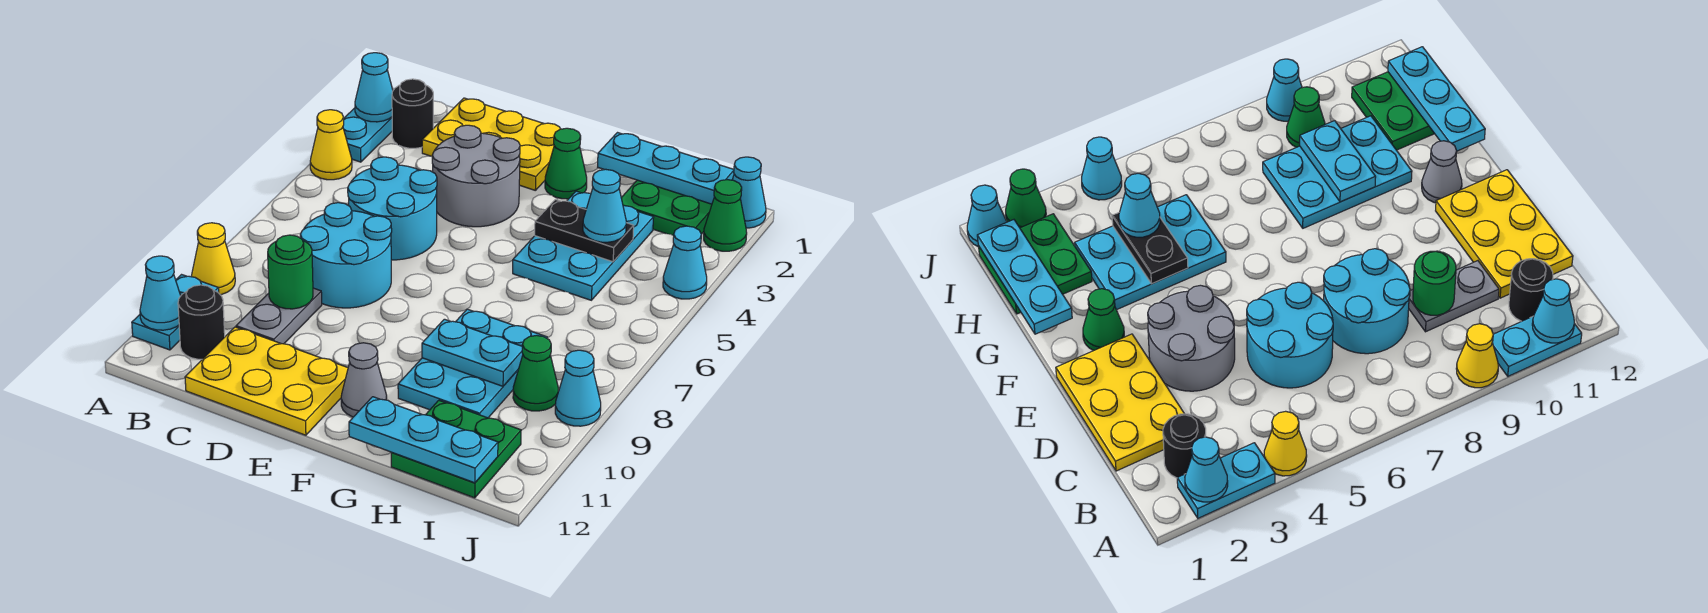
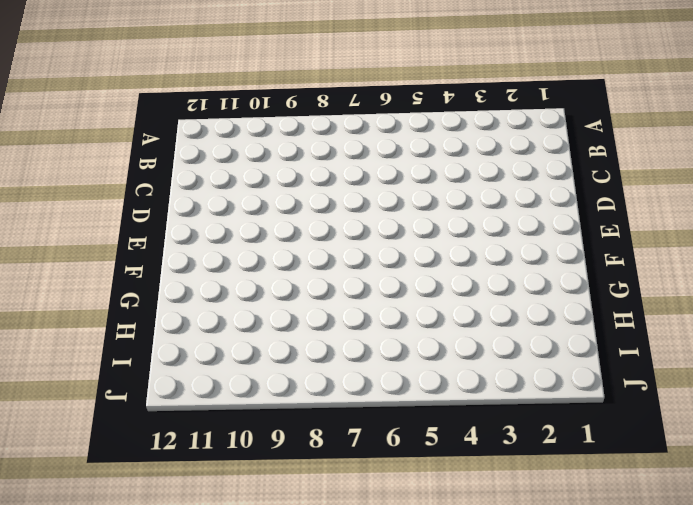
none -> cyan 1x2 plate [343,108,392,162]
none -> yellow 1x1 cone [310,110,352,180]
none -> yellow 1x1 cone [191,223,235,295]
none -> cyan 1x2 plate [132,275,219,350]

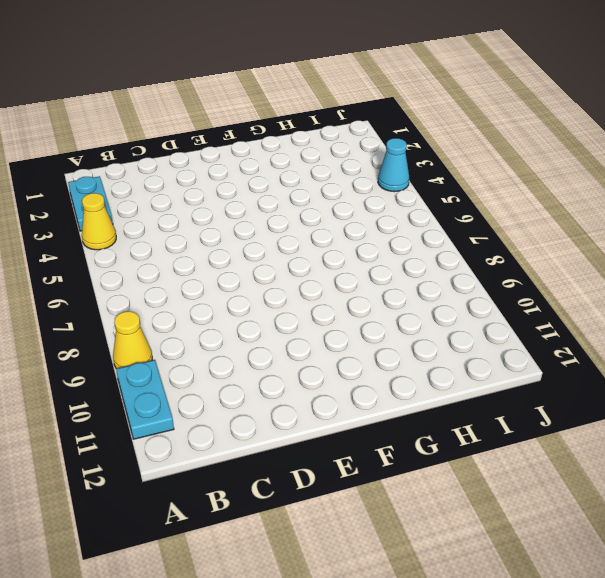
none -> black 1x1 round brick [392,79,433,148]
none -> black 1x1 round brick [178,285,225,359]
none -> yellow 2x3 plate [422,98,560,190]
none -> cyan 2x2 round brick [348,157,437,260]

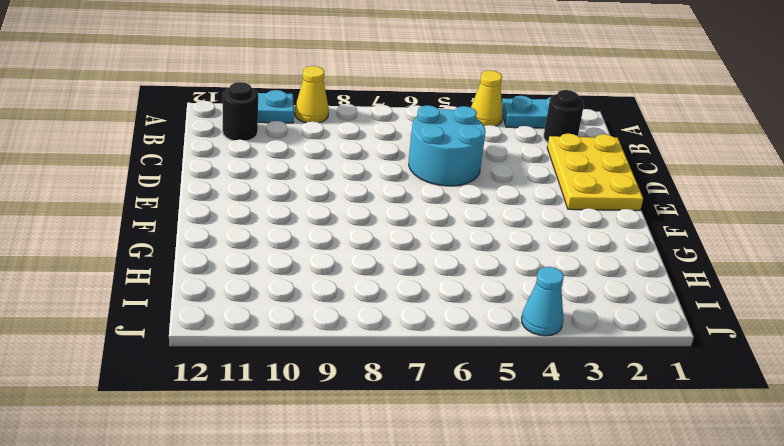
none -> cyan 2x2 round brick [300,203,392,308]
none -> grey 1x2 plate [236,288,322,344]
none -> yellow 2x3 plate [185,327,348,435]
none -> grey 2x2 round brick [432,125,520,227]

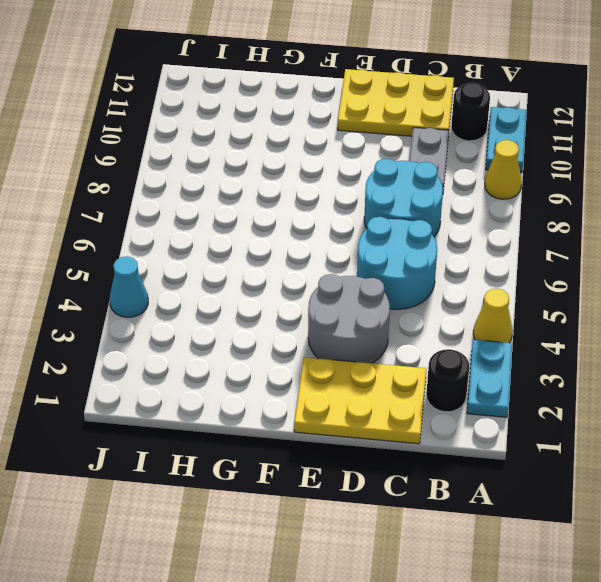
none -> green 1x1 cone [545,128,587,199]
none -> grey 1x1 cone [341,343,387,417]
none -> cyan 2x3 plate [513,191,654,300]
none -> cyan 2x3 plate [398,309,547,418]

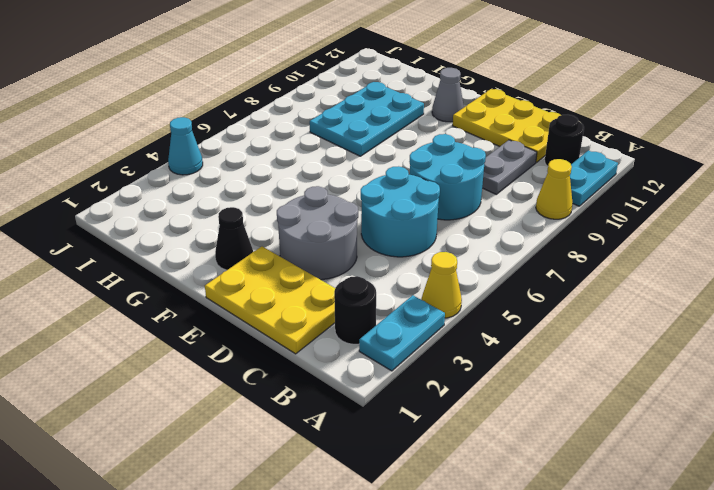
black 1x1 cone [215,207,253,270] -> green 1x1 cone [545,128,587,199]
none -> cyan 2x3 plate [513,191,654,300]
none -> green 2x2 plate [621,180,712,236]
none -> green 2x2 plate [391,400,521,498]
none -> green 1x1 cone [513,335,558,411]

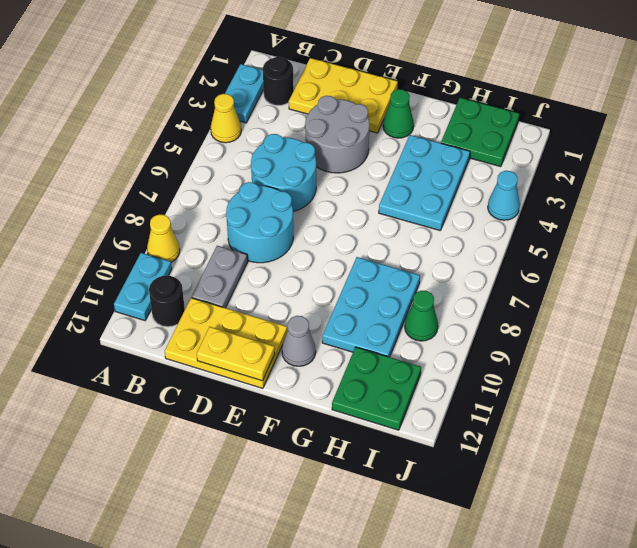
yellow 1x2 plate [197,327,275,381] -> none
none -> cyan 1x1 cone [732,157,766,228]
none -> green 1x1 cone [704,180,747,251]
none -> cyan 1x1 cone [555,350,601,426]
none -> cyan 1x1 cone [355,53,393,122]

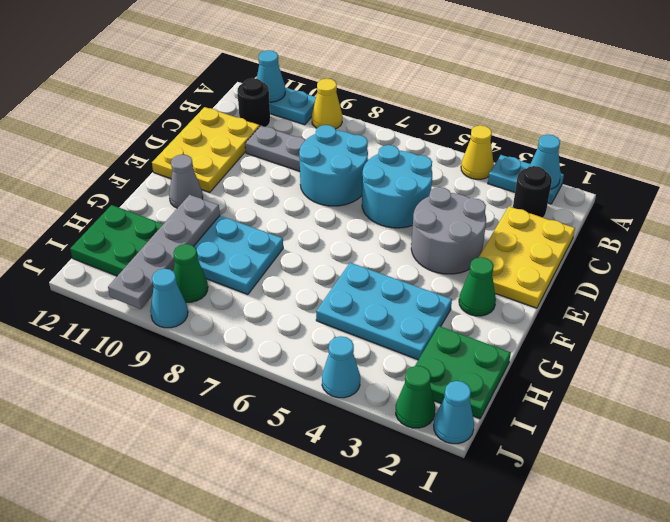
grey 1x4 plate [108,195,220,309] -> none
none -> green 1x1 round brick [268,235,313,309]
none -> cyan 1x3 plate [598,133,734,204]
none -> black 1x2 plate [535,199,634,262]
none -> cyan 1x2 plate [422,319,523,386]

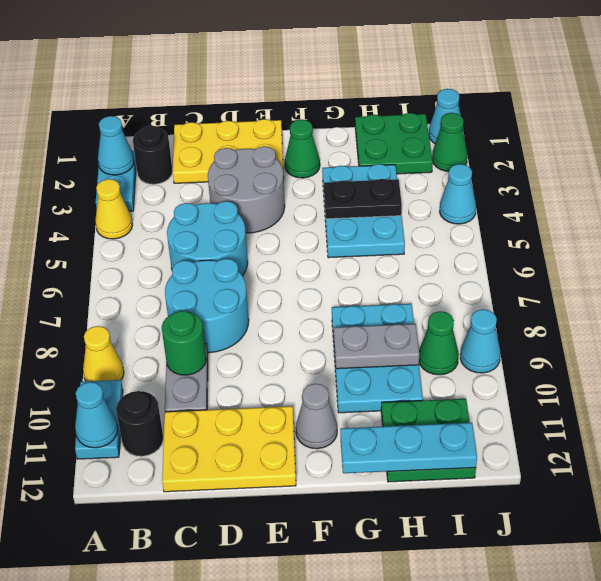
grey 1x2 plate [334,324,419,369] -> cyan 1x2 plate [422,319,523,386]
none -> cyan 1x3 plate [598,133,734,204]
none -> cyan 1x1 cone [583,169,626,242]

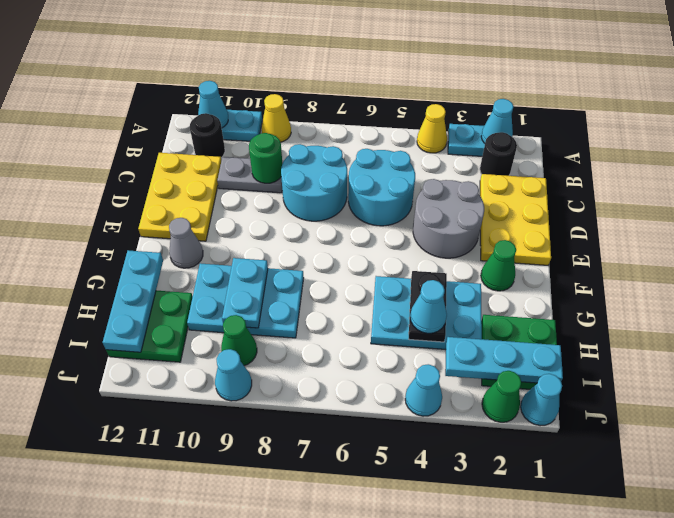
cyan 1x3 plate [445,337,563,383] -> cyan 1x3 plate turned to [598,133,734,204]

